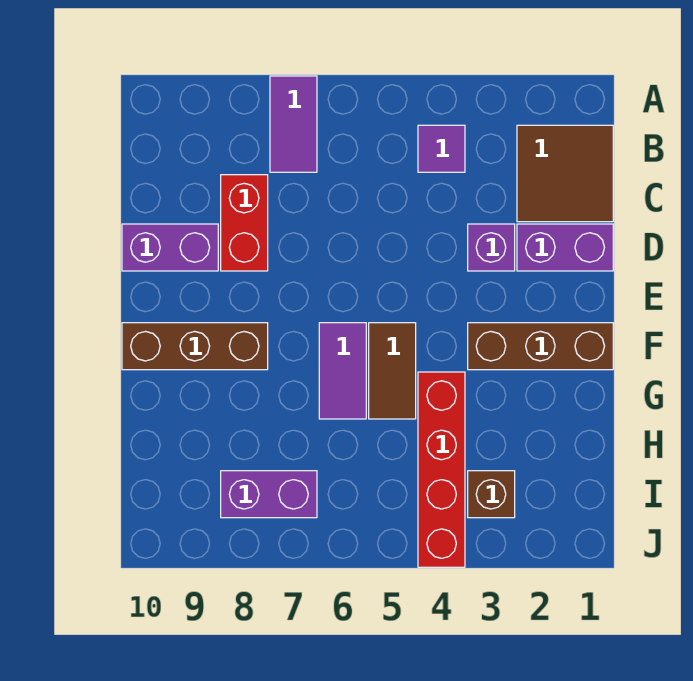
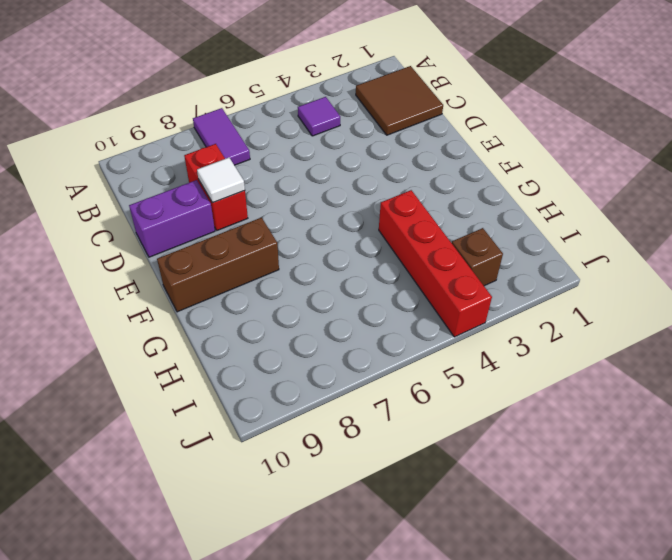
white 1x1 tile [197,158,245,203] -> none
none -> purple 1x2 brick [517,224,613,271]
none -> purple 1x1 brick [468,224,515,271]
none -> brown 1x3 brick [468,323,613,370]

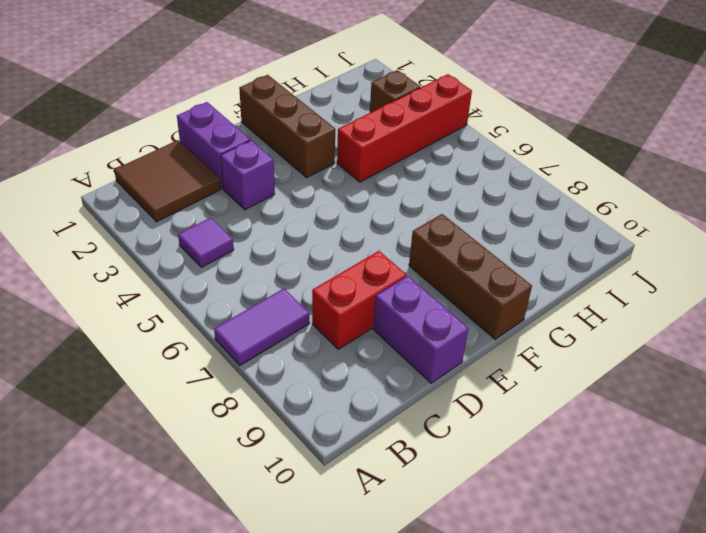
none -> brown 1x2 tile [369,323,416,419]
none -> purple 1x2 tile [319,323,366,419]
none -> purple 1x2 brick [221,471,317,518]

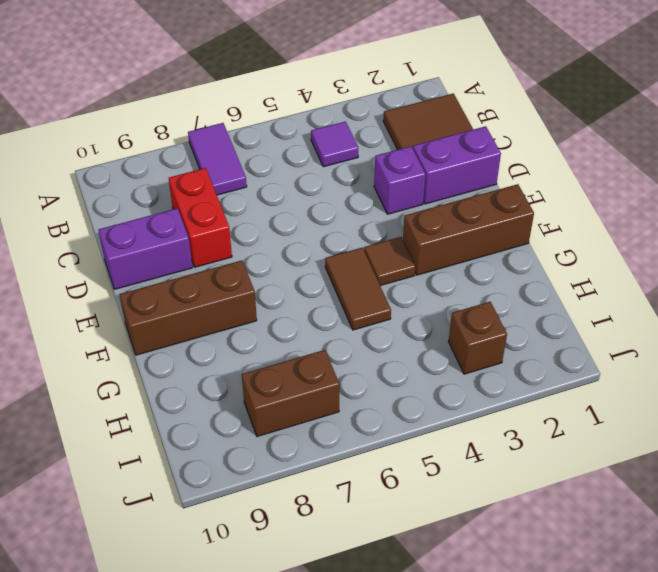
brown 1x1 tile [364,237,415,286] -> none
brown 1x2 brick [242,350,339,437] -> purple 1x2 brick [221,471,317,518]
none -> purple 1x2 tile [319,323,366,419]
none -> red 1x4 brick [418,372,465,567]

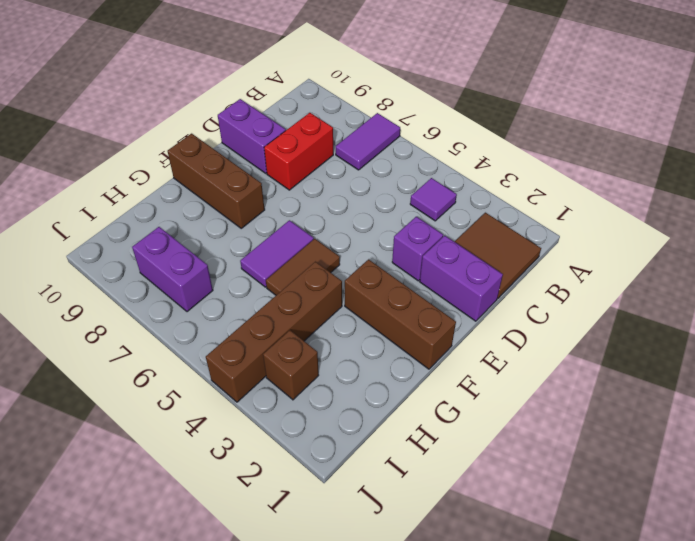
brown 1x4 brick [206,262,342,402] -> red 1x4 brick [418,372,465,567]

